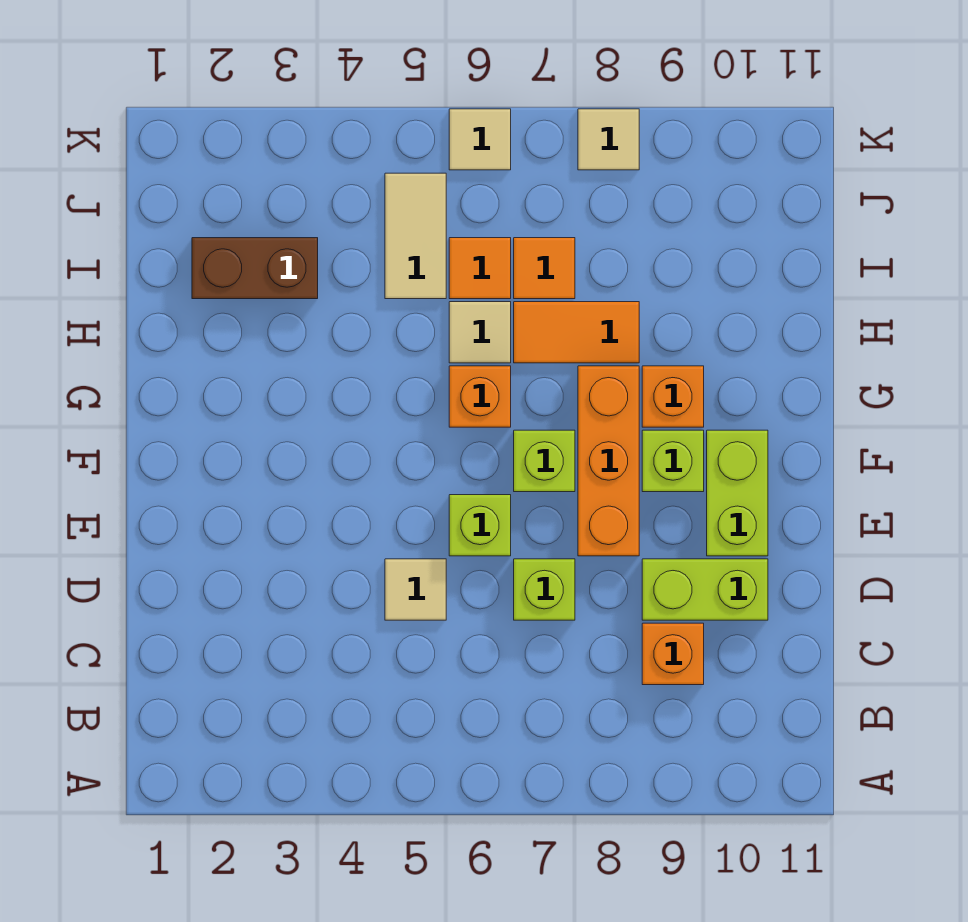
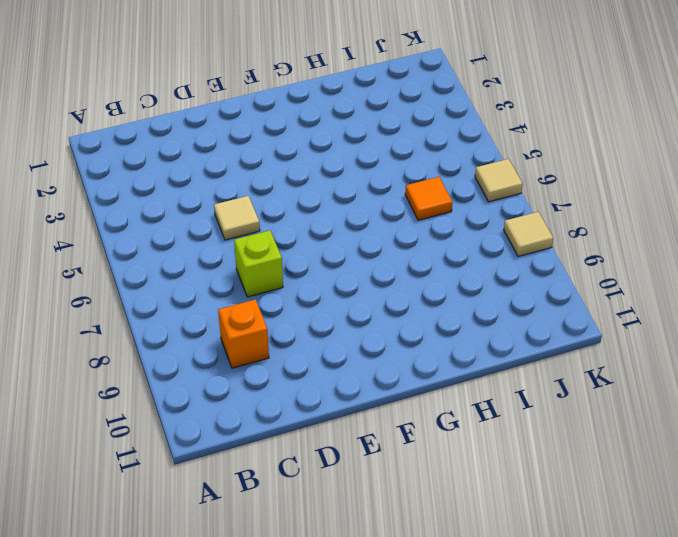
none -> lime 1x2 brick [642,559,768,620]
none -> lime 1x1 brick [449,495,511,556]
none -> orange 1x3 brick [578,366,639,556]

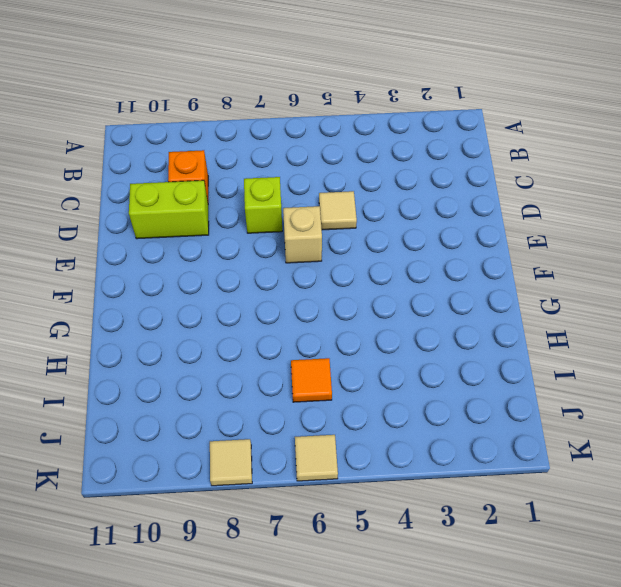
tan 1x1 brick [283,206,322,263] -> lime 1x1 brick [449,495,511,556]
none -> orange 1x3 brick [578,366,639,556]
none -> lime 1x2 brick [707,430,768,556]
none -> lime 1x1 brick [514,430,575,492]

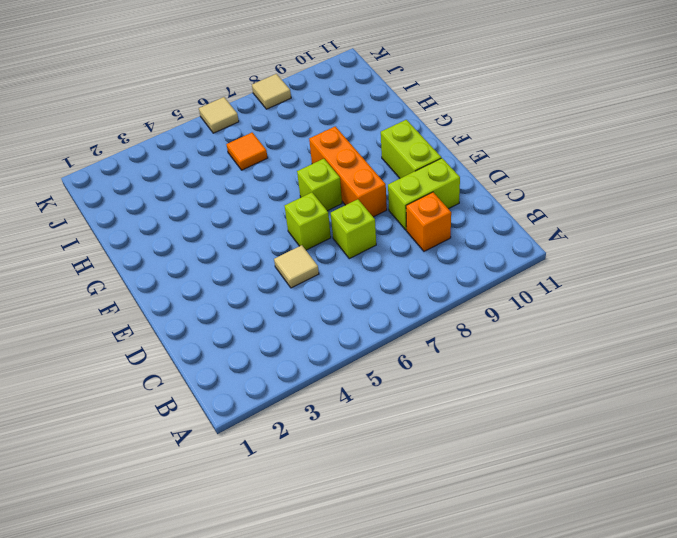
none -> lime 1x1 brick [642,430,704,492]
none -> orange 1x1 brick [449,366,511,427]
none -> orange 1x1 brick [642,366,704,427]

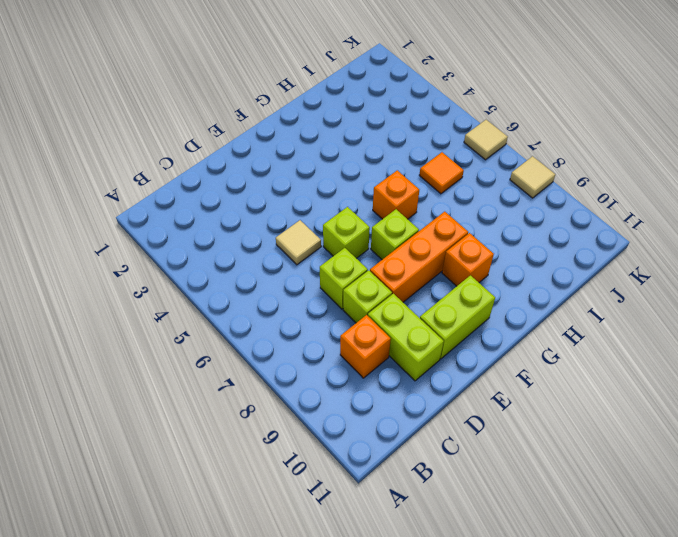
lime 1x1 brick [343,270,392,323] -> lime 1x1 brick moved to [642,430,704,492]
none -> tan 1x1 tile [449,302,511,363]
none -> orange 1x2 tile [514,302,639,363]
none -> brown 1x2 brick [192,238,318,299]

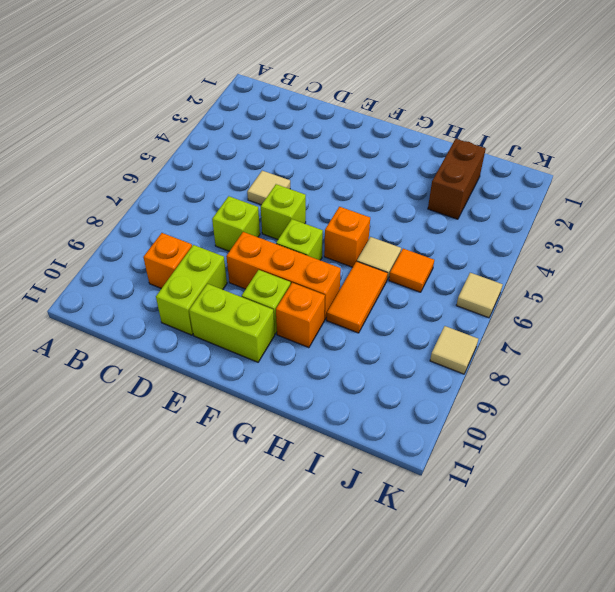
none -> tan 1x2 tile [385,173,446,299]
none -> orange 1x1 tile [514,238,575,299]

